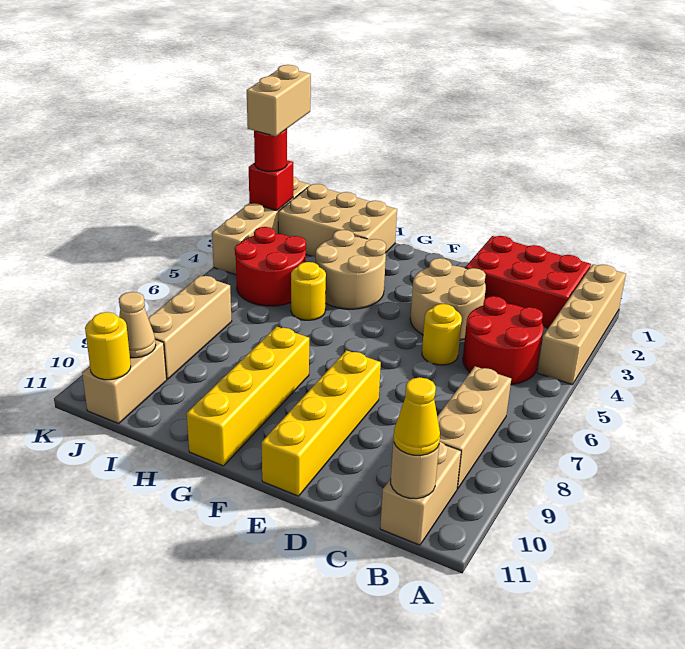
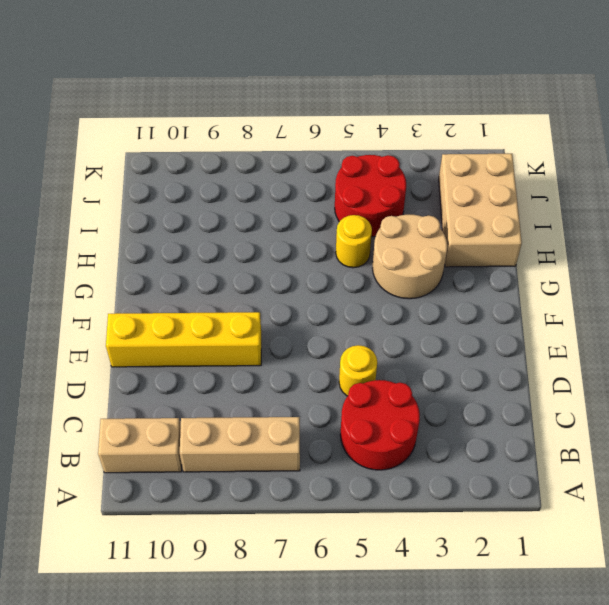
none -> tan 1x4 brick [537,264,626,385]
none -> red 2x3 brick [465,236,591,329]
none -> tan 2x2 round brick [410,258,486,340]

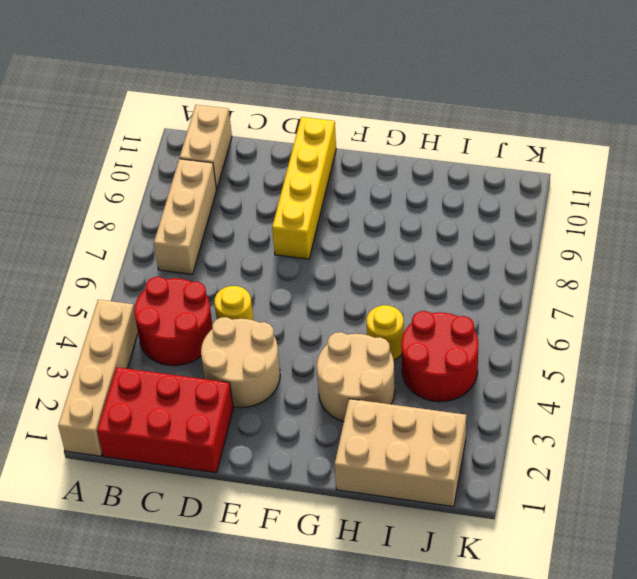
none -> yellow 1x4 brick [187,327,309,466]
none -> tan 1x3 brick [148,275,232,379]
none -> tan 1x2 brick [82,340,167,423]

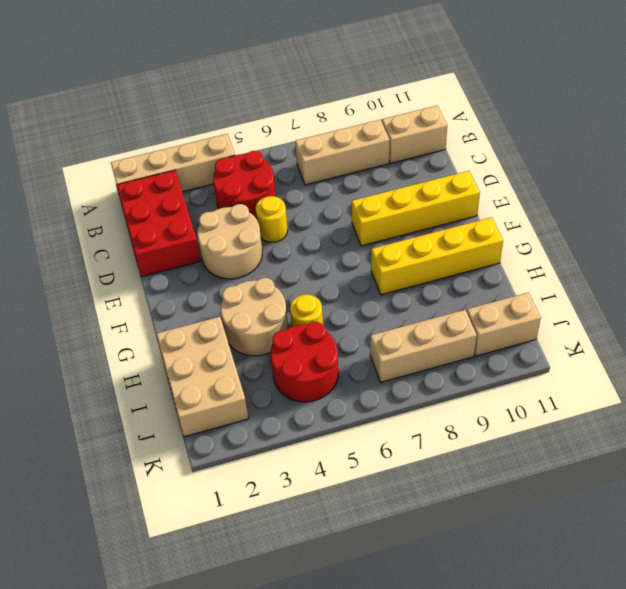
none -> tan 1x4 brick [212,177,310,275]
none -> tan 1x1 round brick [391,439,439,499]
none -> tan 1x1 cone [119,292,156,358]

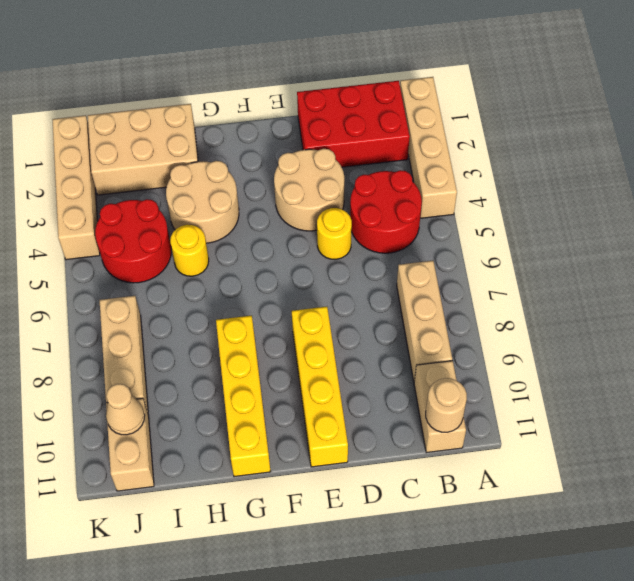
none -> yellow 1x1 round brick [85,312,131,380]
none -> red 1x1 brick [249,160,293,211]
none -> yellow 1x1 cone [394,377,440,455]

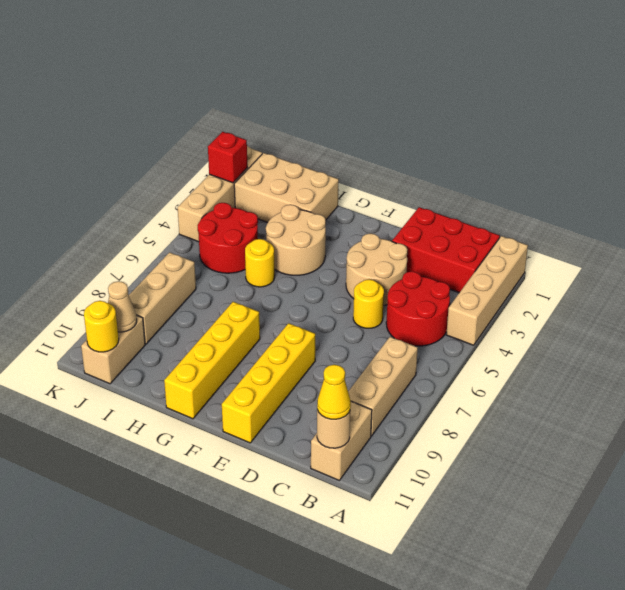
none -> red 1x1 round brick [254,129,287,172]
none -> tan 1x2 brick [247,65,311,136]

